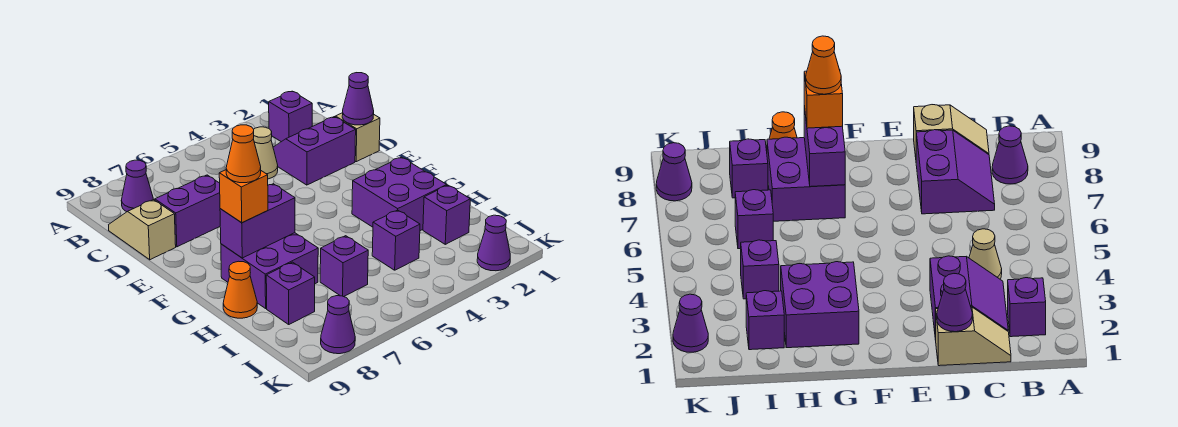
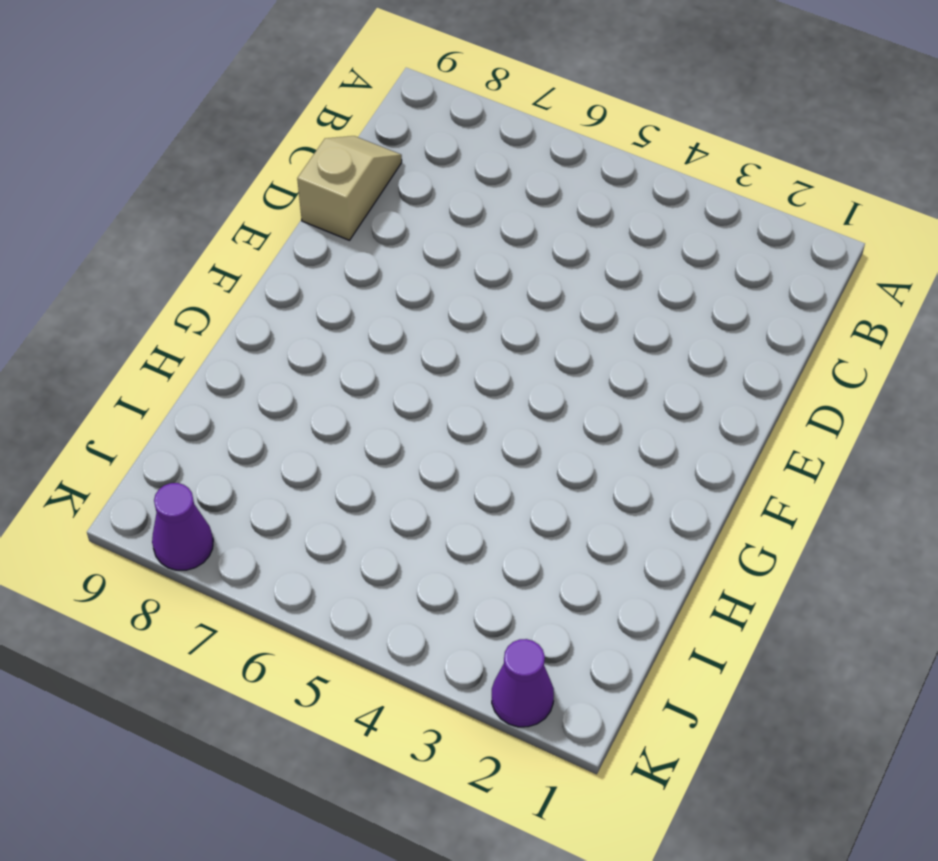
none -> purple 1x1 brick [269,91,312,142]
none -> purple 1x1 cone [121,160,153,212]
none -> tan 1x2 slope [335,113,380,162]

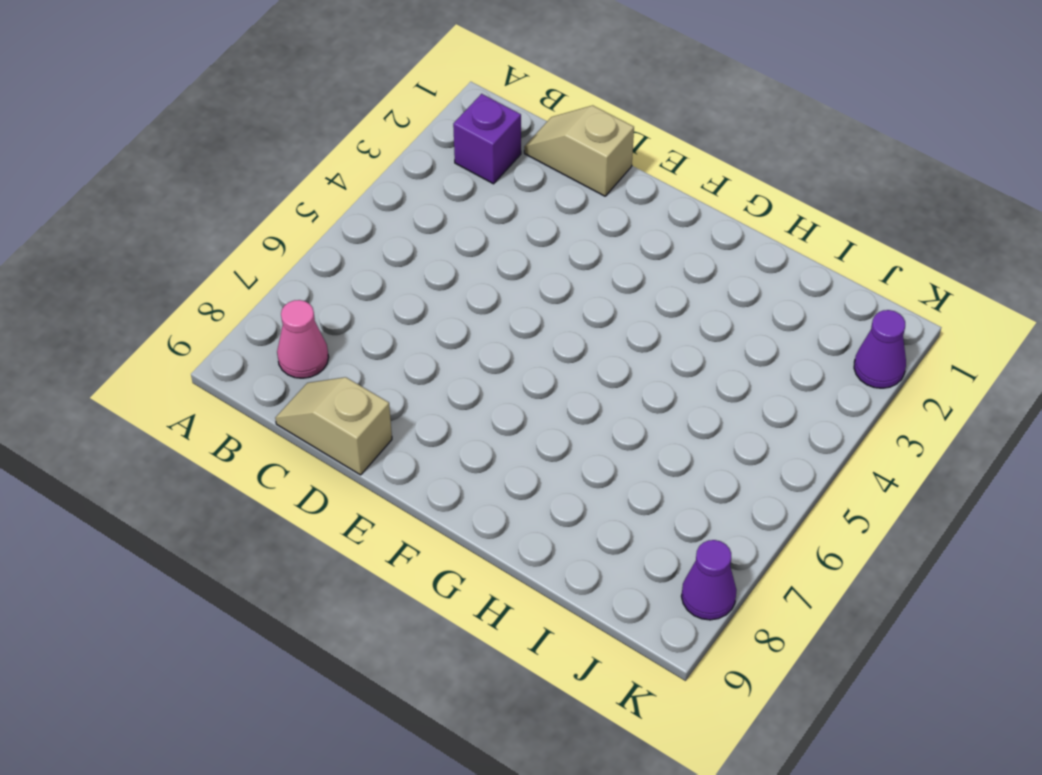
pink 1x1 cone [277,300,329,378] -> purple 1x1 cone [121,160,153,212]
none -> purple 2x2 slope [273,117,356,185]
none -> tan 1x1 cone [253,127,278,179]
none -> purple 2x2 slope [154,175,220,247]

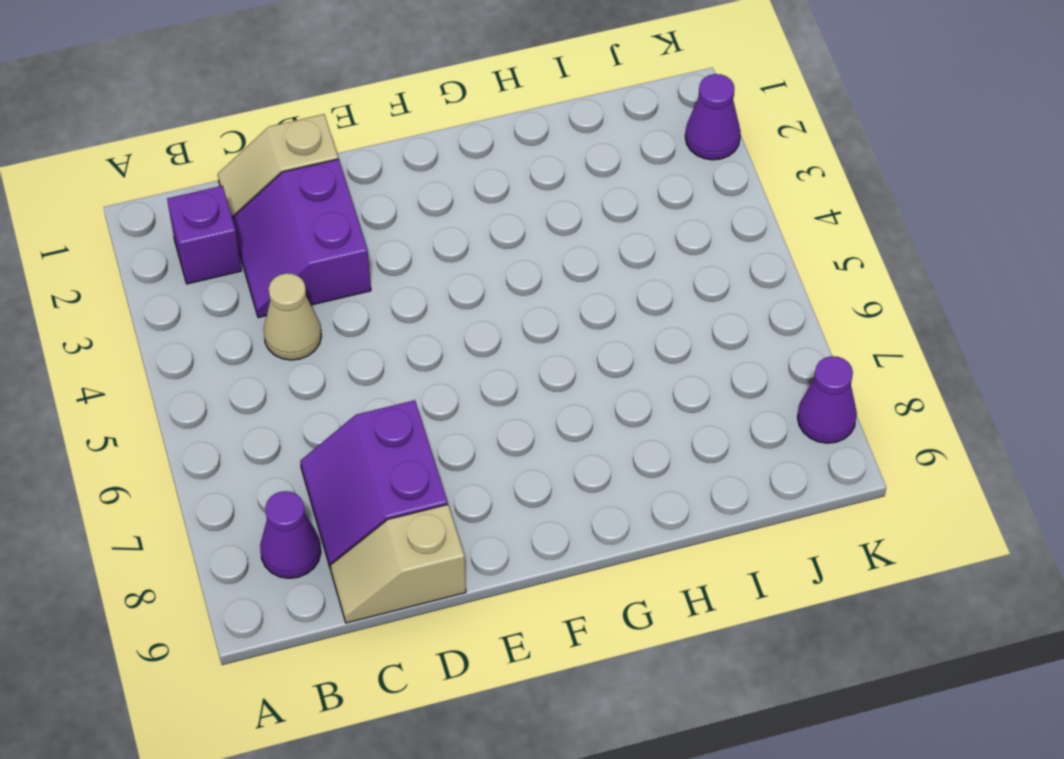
none -> purple 2x2 brick [352,157,447,231]
none -> purple 2x2 brick [221,233,318,308]
none -> orange 1x1 cone [223,261,257,318]

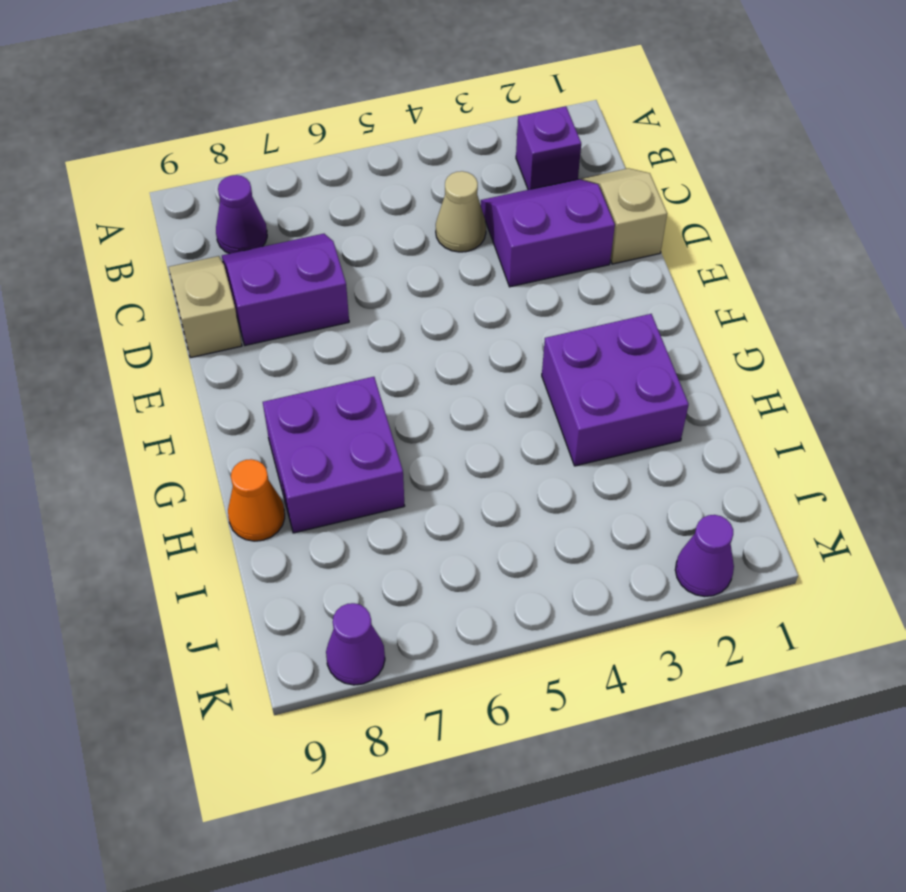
none -> purple 1x1 brick [423,185,470,244]
none -> purple 1x1 brick [372,210,420,270]
none -> purple 1x1 brick [320,236,368,297]

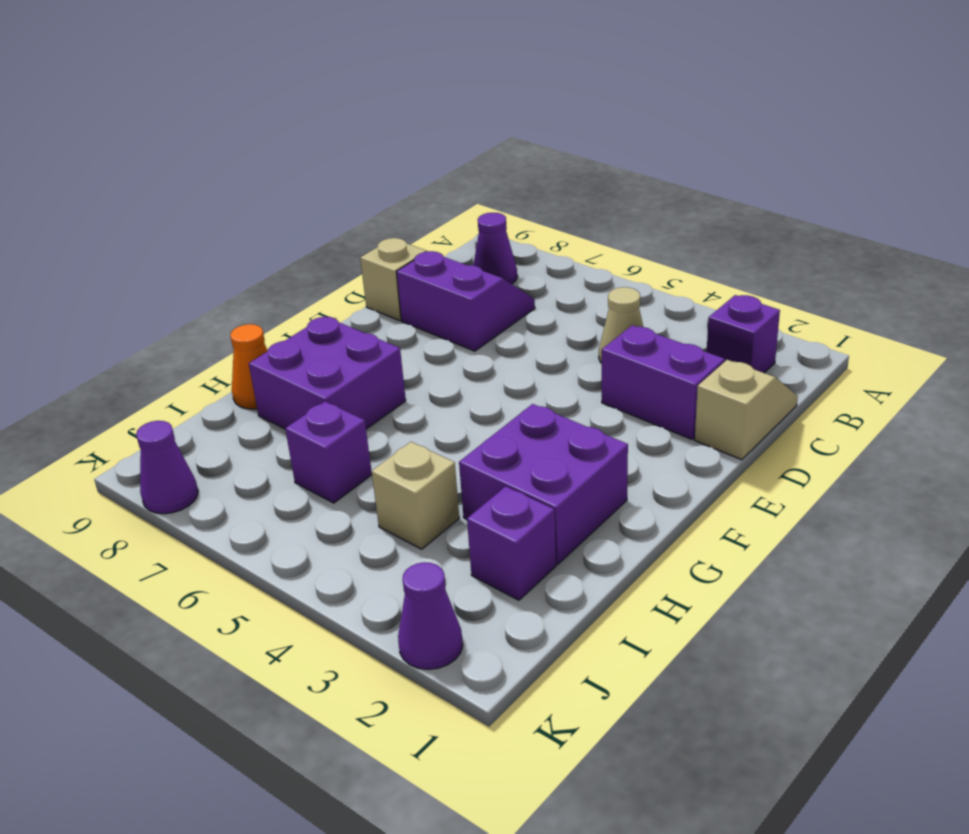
tan 1x1 brick [372,442,459,549] -> purple 1x1 brick [372,210,420,270]
none -> purple 1x1 brick [266,262,315,324]
none -> purple 1x1 cone [342,73,374,125]
none -> purple 1x2 brick [220,184,295,258]

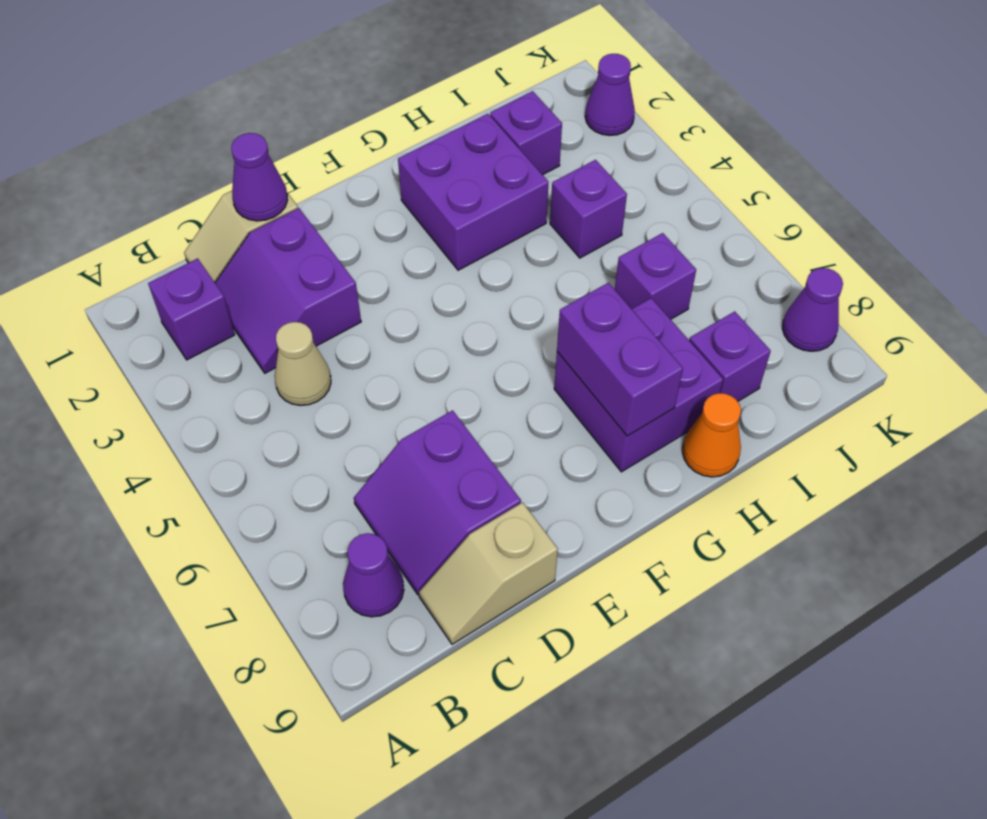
none -> orange 1x1 brick [219,170,268,223]
none -> orange 1x1 cone [226,125,261,183]

